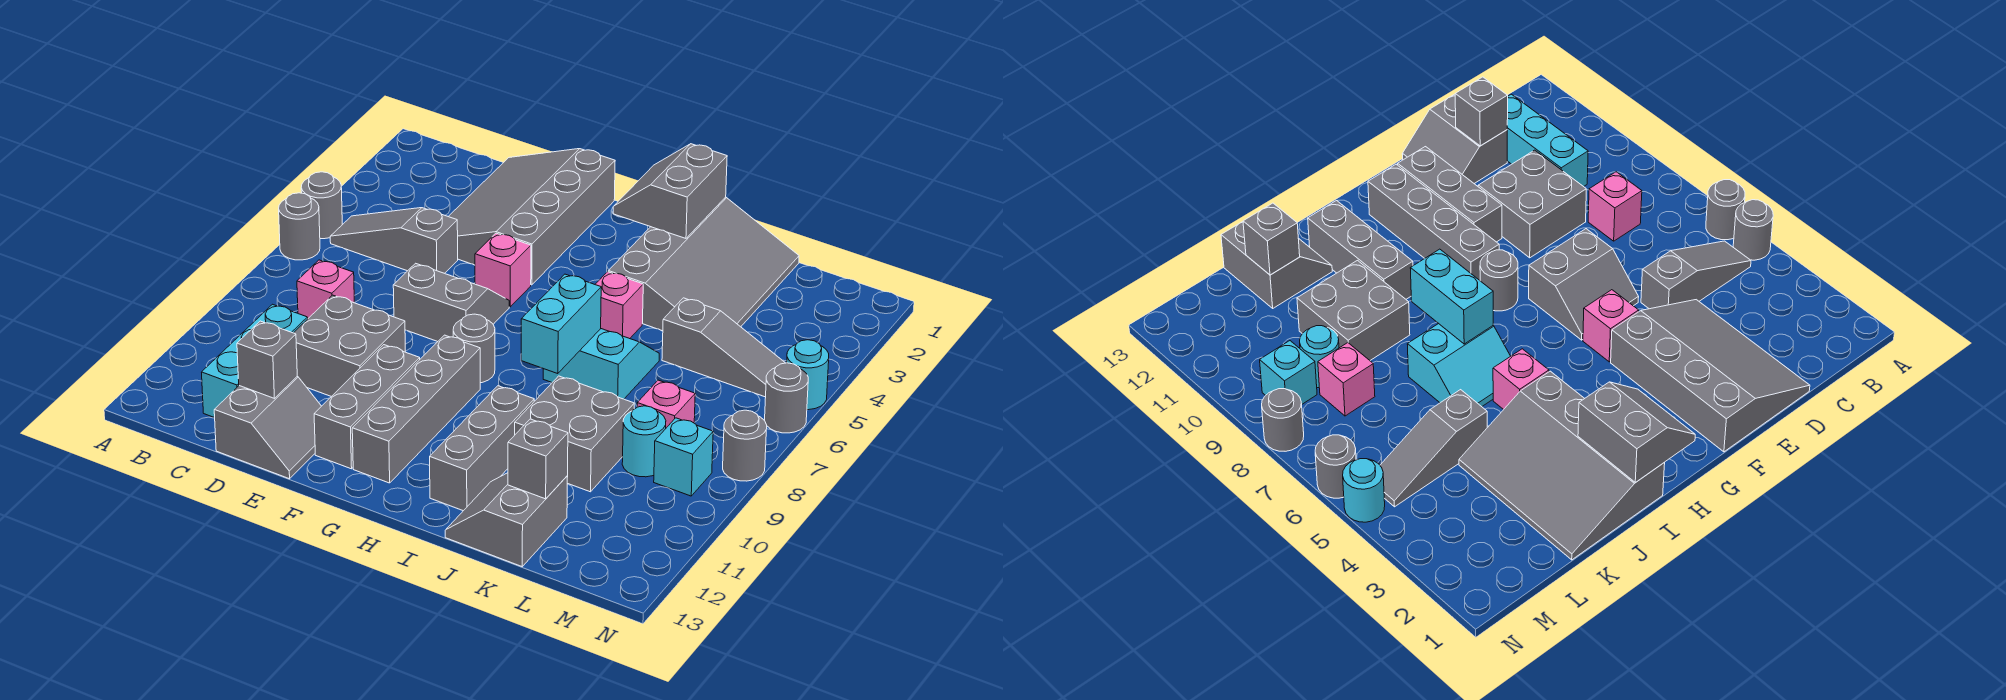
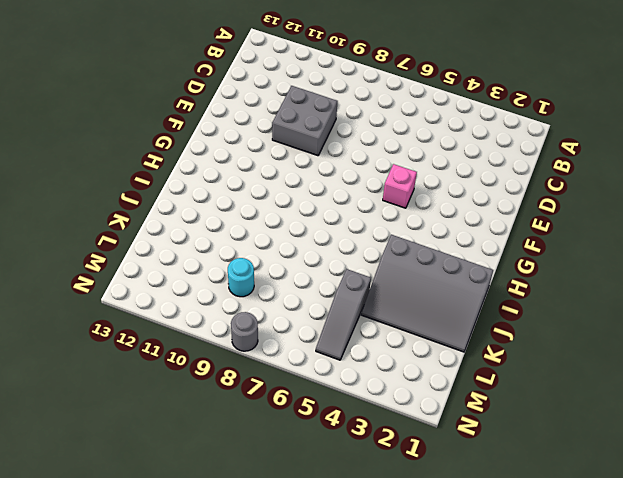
none -> grey 1x1 round brick [301,172,342,239]
none -> grey 1x1 round brick [279,193,320,260]
none -> grey 1x3 slope [330,208,458,273]
none -> pink 1x1 brick [297,260,354,318]

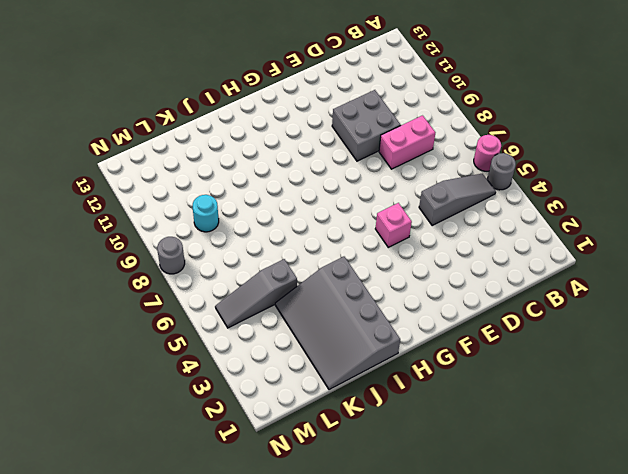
pink 1x1 round brick [474,135,501,171] -> grey 1x1 round brick [279,193,320,260]
pink 1x2 brick [379,116,435,169] -> pink 1x1 brick [297,260,354,318]
none -> cyan 1x3 brick [202,304,308,418]
none -> grey 3x4 slope [448,149,615,285]
none -> grey 2x2 slope [214,377,321,479]
none -> grey 2x2 slope [393,263,509,342]

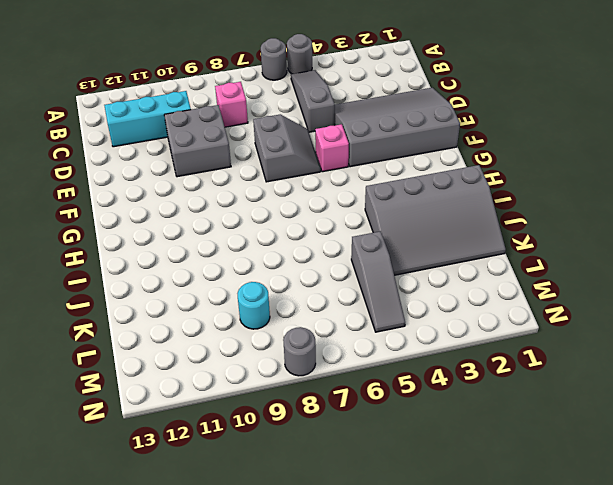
none -> grey 2x2 slope [214,377,321,479]
none -> grey 1x3 brick [314,345,420,469]
none -> grey 1x1 round brick [453,314,495,383]
none -> grey 1x4 brick [352,335,480,483]

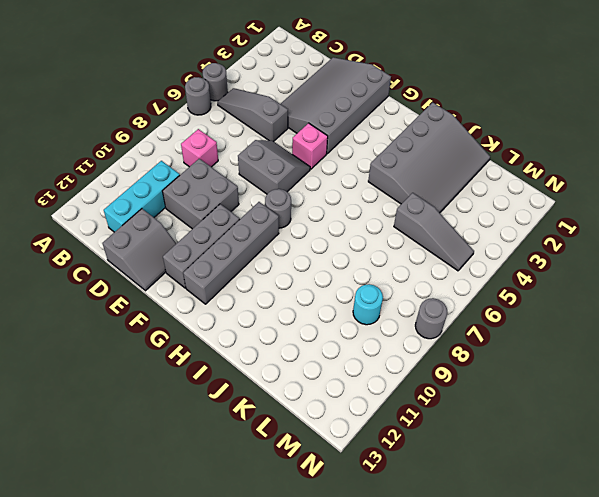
none -> pink 1x1 brick [595,272,643,339]
none -> cyan 2x2 slope [543,329,659,399]
none -> grey 1x3 brick [430,386,534,511]
none -> grey 2x2 brick [515,376,634,492]

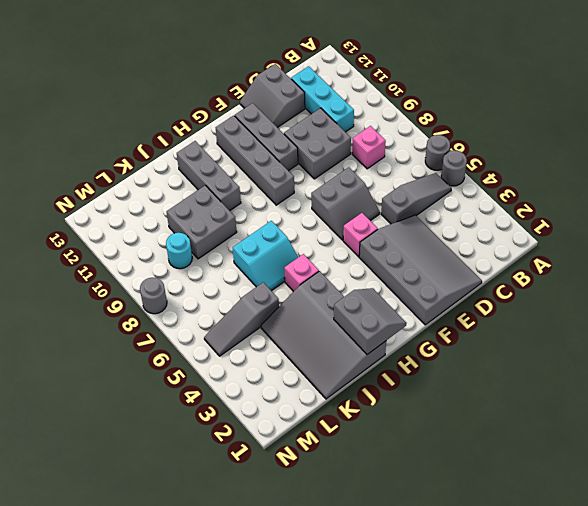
none -> grey 1x1 round brick [453,314,495,383]
none -> grey 2x2 slope [445,473,568,566]
none -> pink 1x1 brick [637,380,695,428]
none -> cyan 1x1 brick [654,418,713,496]

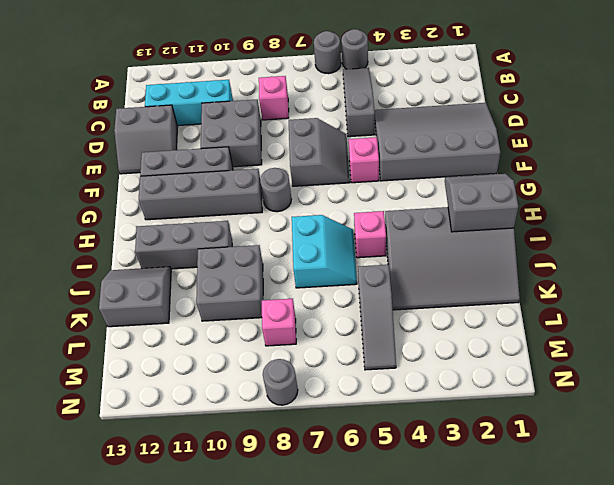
none -> cyan 1x1 round brick [622,406,666,477]
none -> cyan 1x1 brick [654,418,713,496]
none -> cyan 1x1 round brick [787,340,829,410]
none -> grey 1x1 round brick [765,363,808,433]

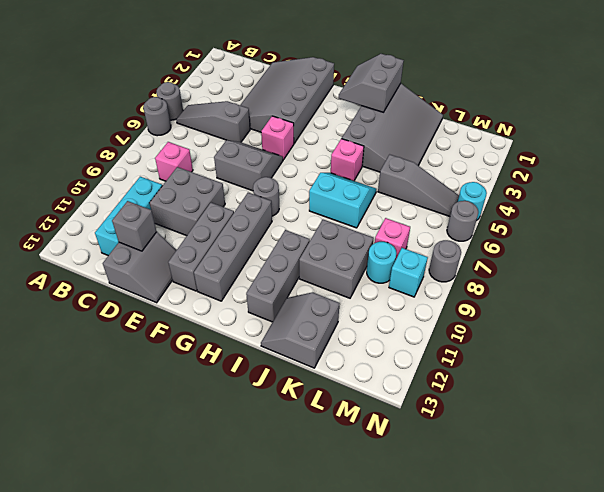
none -> cyan 1x2 brick [521,274,601,374]
none -> grey 1x1 brick [508,419,568,499]

